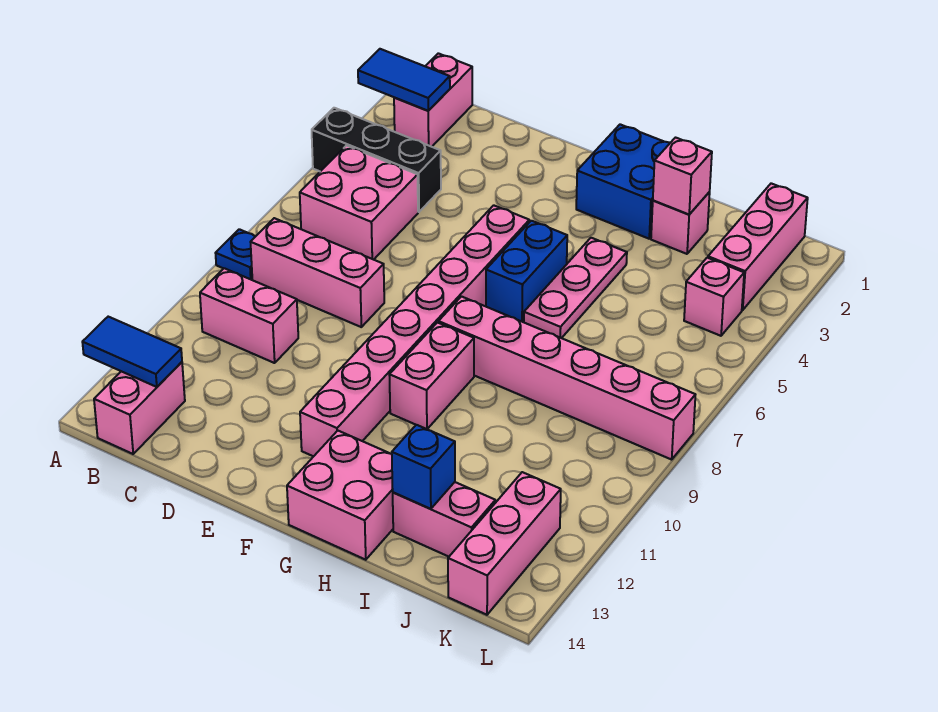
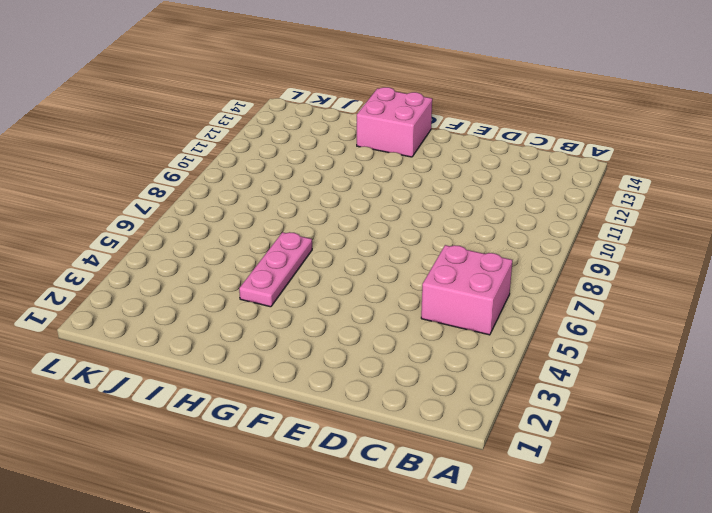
none -> black 1x3 brick [312,108,441,212]
none -> blue 1x1 plate [216,229,256,279]
none -> pink 1x2 brick [394,53,472,147]

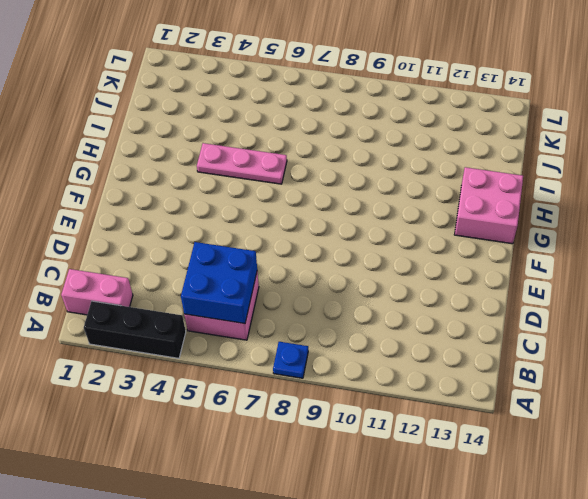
black 1x3 brick [84,301,186,358] -> black 1x3 brick turned to [312,108,441,212]
blue 2x2 brick [181,242,257,324] -> blue 2x2 brick moved to [576,124,670,239]
none -> pink 1x3 brick [251,218,384,327]
none -> pink 1x2 brick [200,268,298,363]
none -> pink 1x2 brick [94,362,185,454]

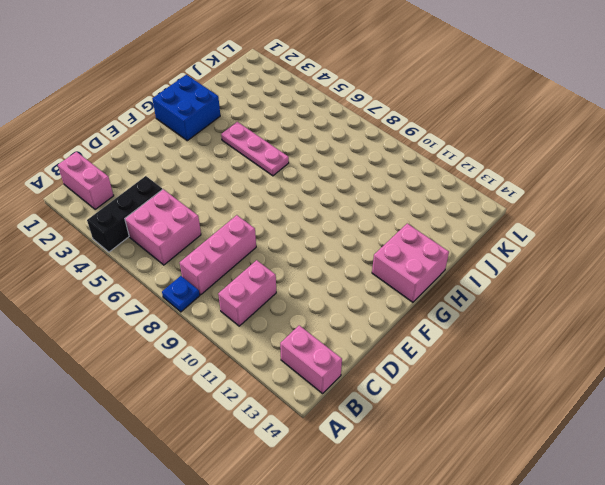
none -> pink 1x8 brick [300,205,529,456]
none -> blue 1x2 brick [486,221,567,322]
none -> pink 1x6 brick [438,296,695,460]

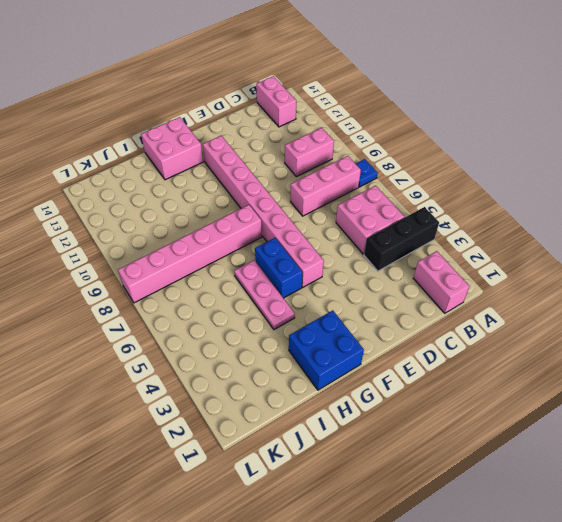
none -> pink 1x2 brick [389,323,474,429]
none -> pink 1x1 brick [651,192,710,254]
none -> pink 1x2 brick [393,482,495,557]

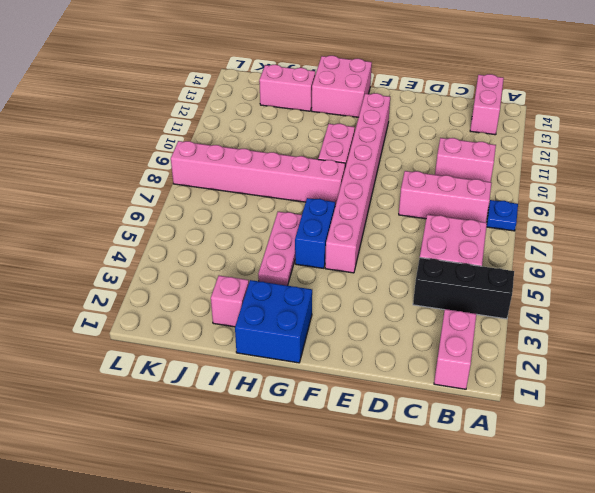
none -> pink 1x3 brick [708,183,808,310]
none -> pink 1x1 brick [684,258,744,336]
none -> pink 1x3 brick [448,472,561,615]

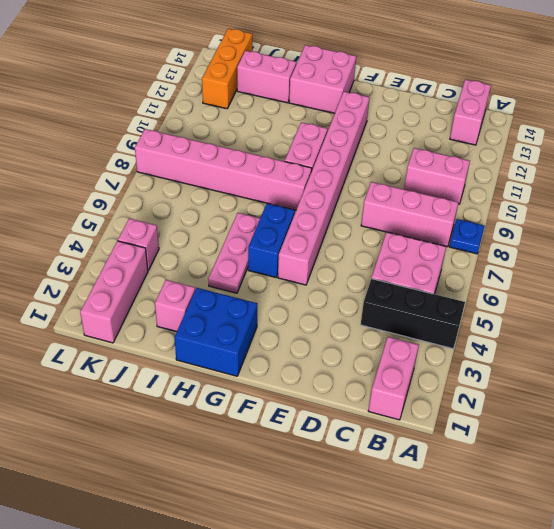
orange 1x3 brick [202,28,252,109] -> pink 1x3 brick [448,472,561,615]
none -> blue 1x2 tile [358,49,450,111]
none -> blue 1x2 tile [82,317,182,387]
none -> pink 1x1 brick [653,138,712,215]

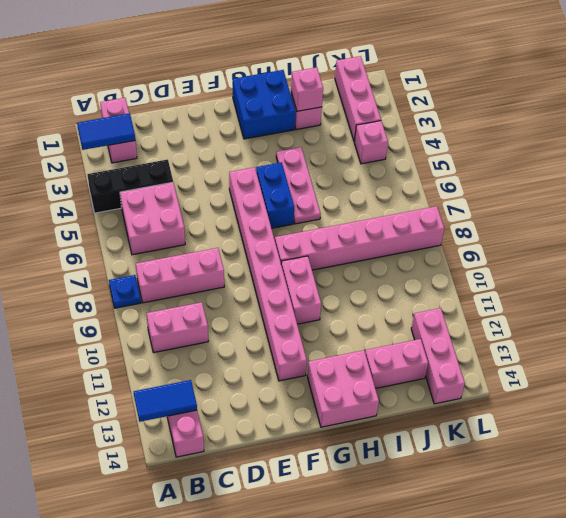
none -> blue 1x1 brick [392,425,455,509]

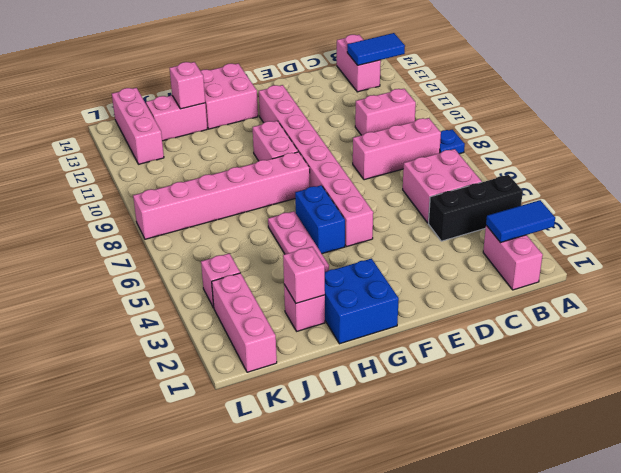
pink 1x1 brick [170,62,205,109] -> blue 1x1 brick [392,425,455,509]

